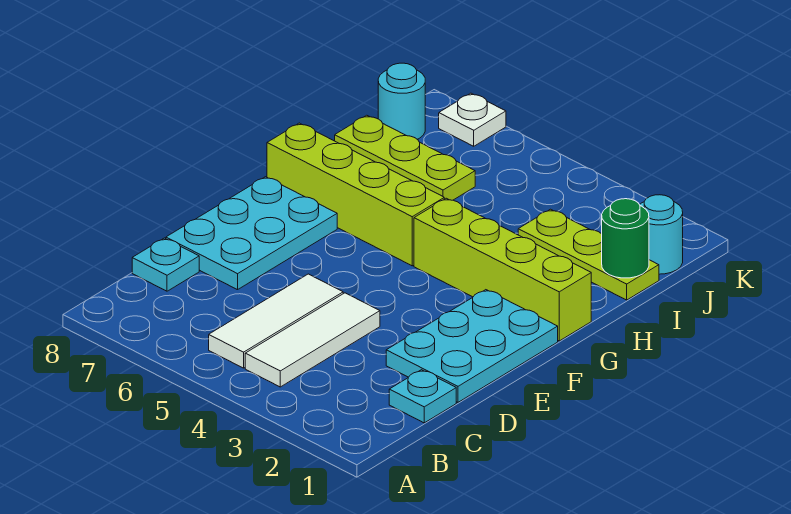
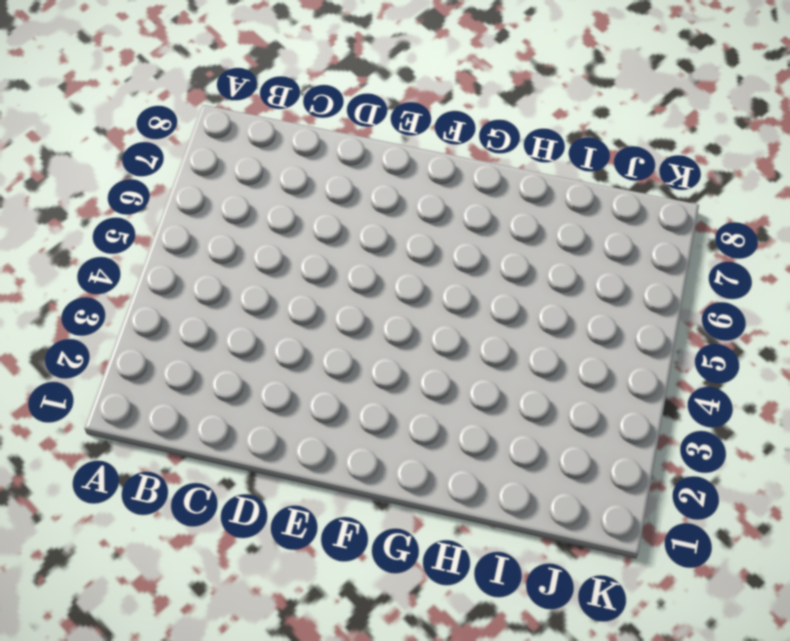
none -> white 1x3 tile [245,293,380,387]
none -> white 1x3 tile [209,274,343,368]
none -> cyan 1x1 plate [389,370,456,423]

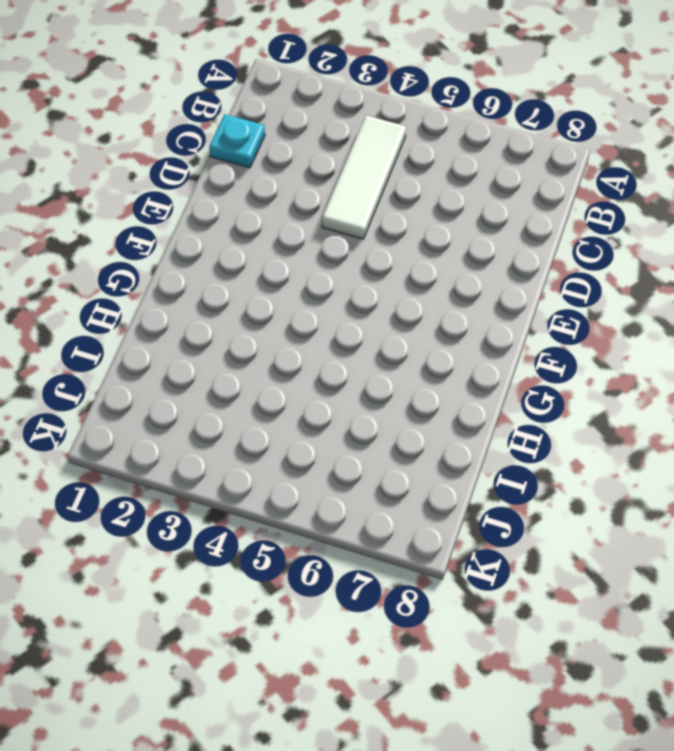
none -> white 1x3 tile [209,274,343,368]
none -> cyan 1x1 plate [132,238,199,291]
none -> cyan 2x3 plate [386,290,558,402]

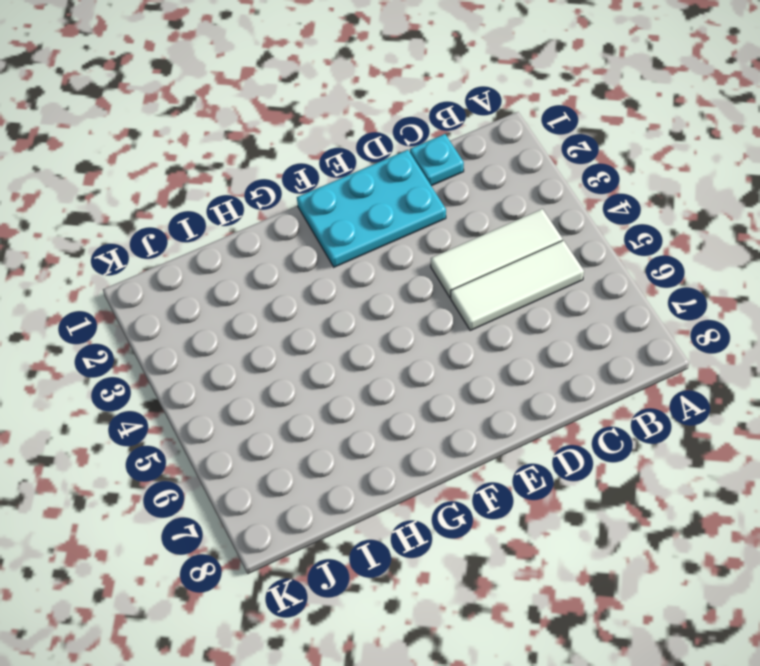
none -> cyan 1x1 plate [132,238,199,291]
none -> cyan 2x3 plate [166,177,337,290]
none -> lime 1x4 brick [414,198,591,341]

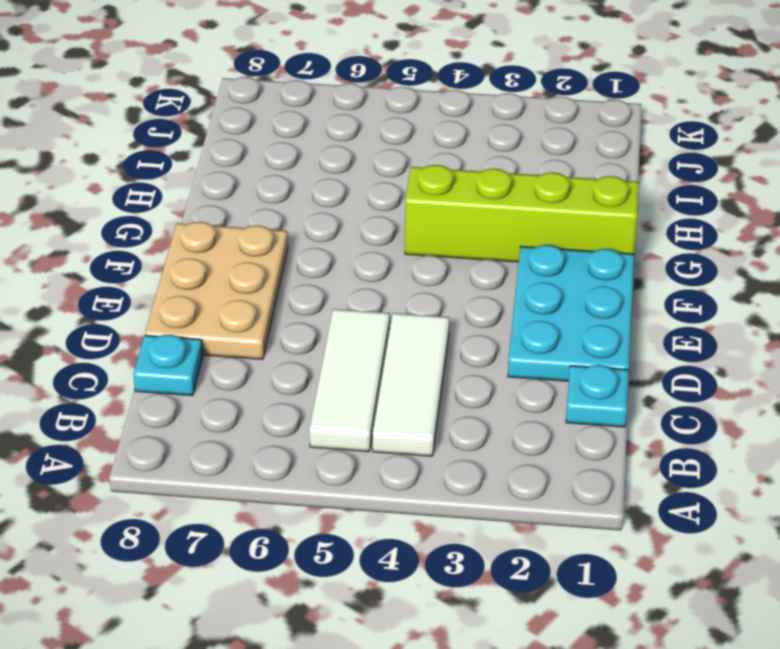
tan 2x3 plate [145,222,288,359] -> cyan 2x3 plate [166,177,337,290]
none -> lime 1x4 brick [267,123,444,266]
none -> lime 1x3 plate [518,209,659,300]
none -> lime 1x3 plate [335,115,475,200]

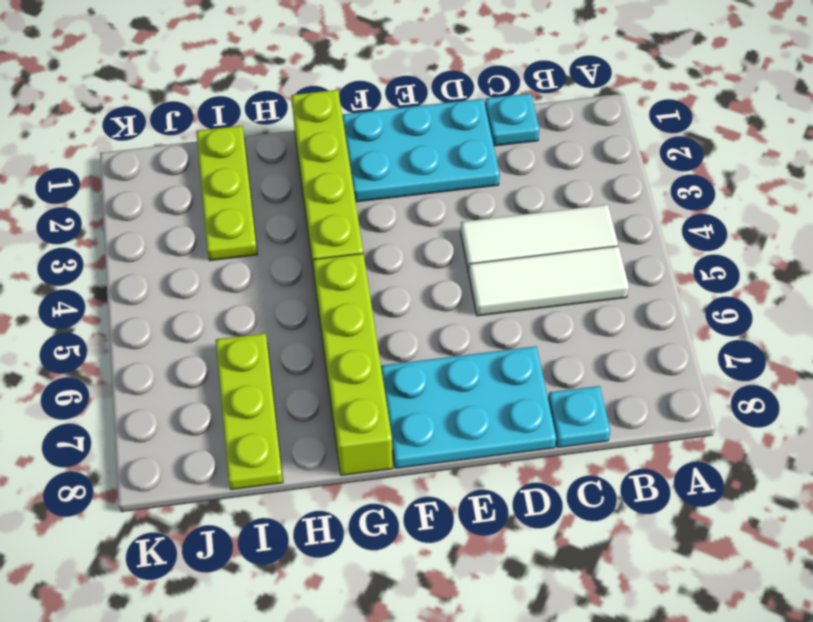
none -> cyan 1x1 round brick [640,195,683,274]
none -> cyan 1x1 round brick [378,63,425,139]
none -> white 1x1 plate [439,93,506,146]

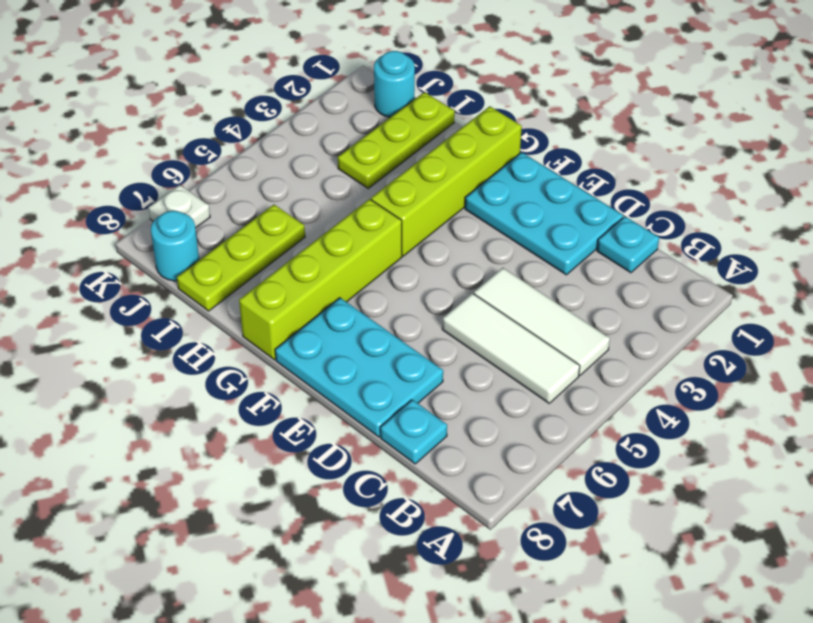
none -> green 1x1 round brick [602,199,649,278]

